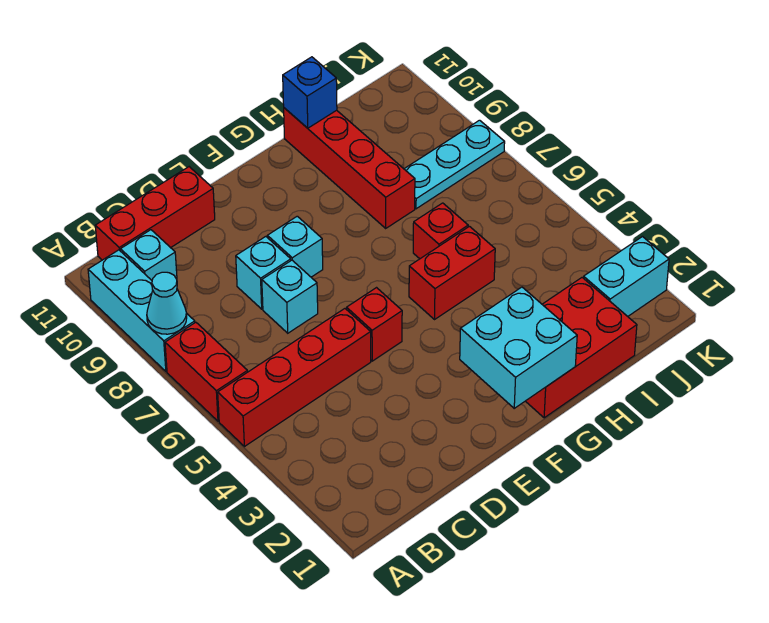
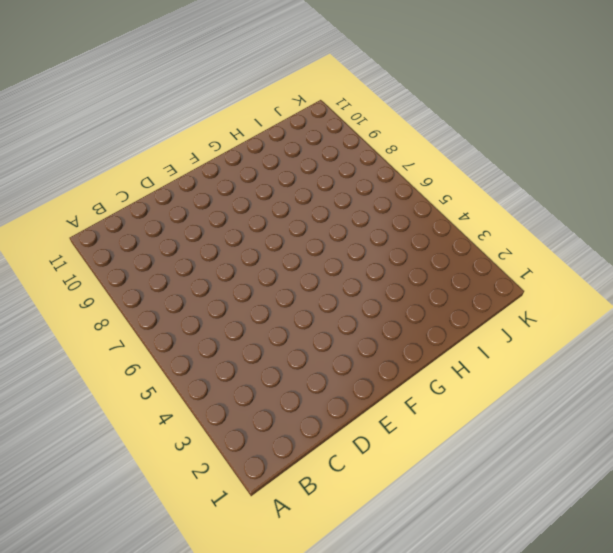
none -> red 1x4 brick [218,309,371,447]
none -> red 1x2 brick [165,322,248,421]
none -> cyan 1x3 brick [88,250,195,371]

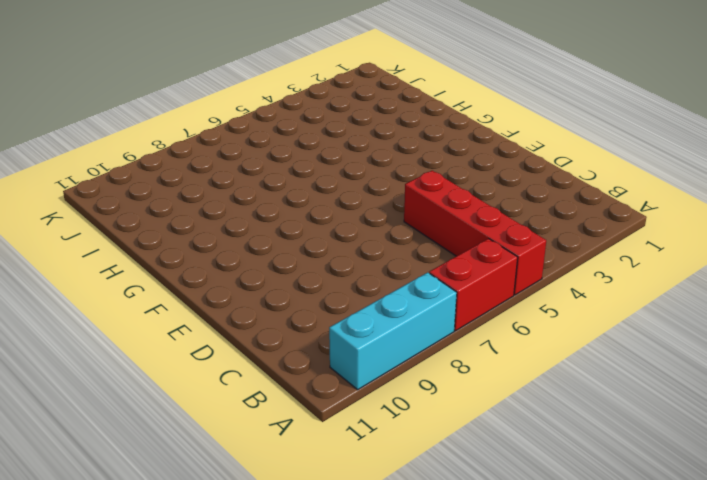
none -> cyan 1x1 brick [121,230,177,280]
none -> red 1x3 brick [95,167,215,260]
none -> cyan 1x1 brick [262,260,318,333]

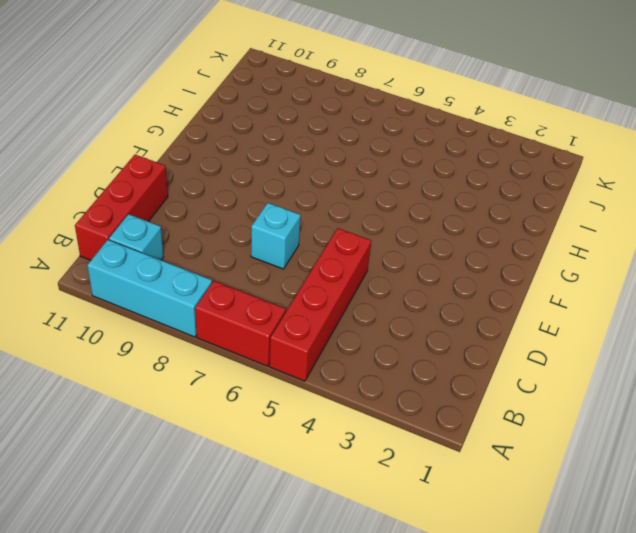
none -> cyan 1x1 brick [236,237,291,309]
none -> red 1x1 brick [347,288,402,361]
none -> cyan 1x1 brick [267,216,323,277]

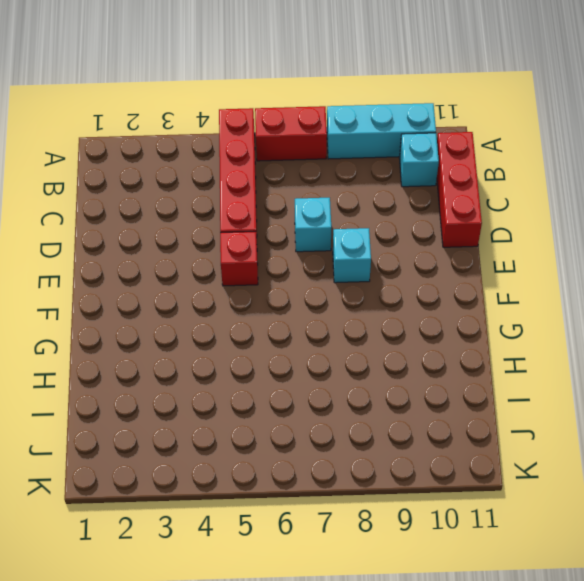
none -> cyan 1x1 brick [236,237,291,309]
none -> red 2x3 brick [526,278,637,418]
none -> red 1x2 brick [409,226,495,319]

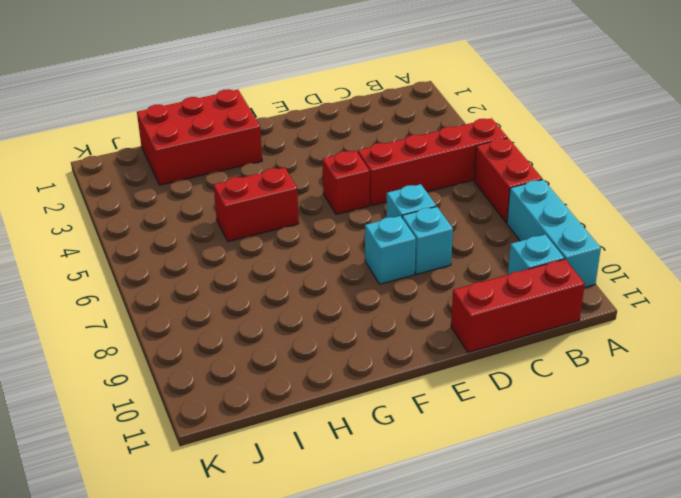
none -> red 1x1 brick [413,203,468,259]
none -> red 1x4 brick [284,108,415,228]
none -> cyan 1x3 plate [405,120,505,209]

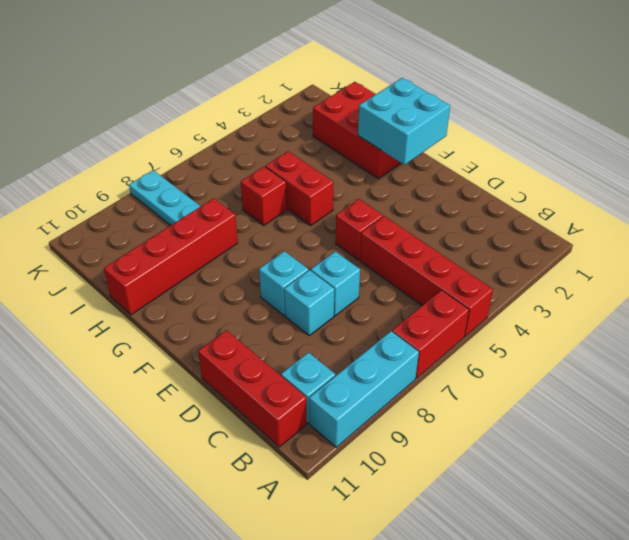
none -> cyan 1x2 brick [584,237,669,316]
none -> cyan 1x1 cone [147,272,187,334]
none -> blue 1x1 brick [283,57,337,128]

